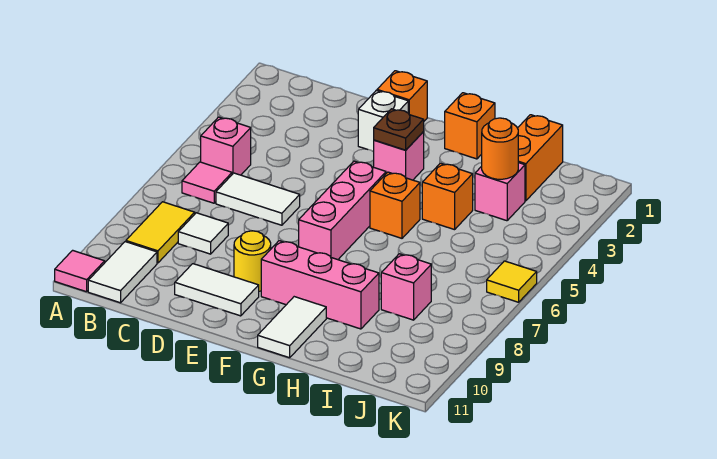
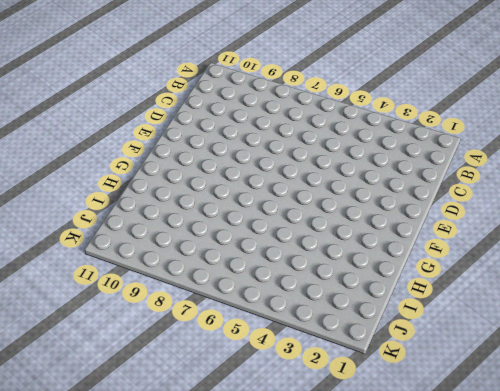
none -> pink 1x1 tile [55,250,105,292]
none -> pink 1x1 brick [201,117,251,175]
none -> pink 1x1 tile [182,162,232,203]

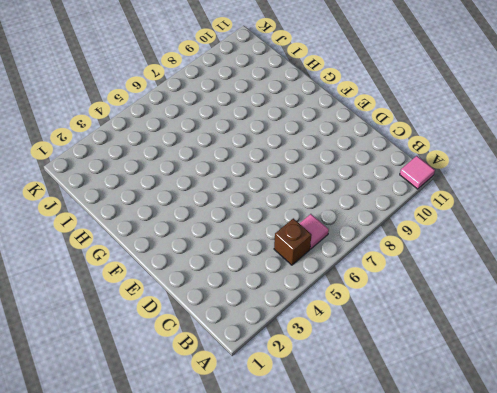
brown 1x1 brick [274,218,312,265] -> pink 1x1 brick [201,117,251,175]
none -> yellow 1x2 tile [126,202,195,263]
none -> white 1x2 tile [88,242,157,303]
none -> white 1x2 tile [216,173,300,225]

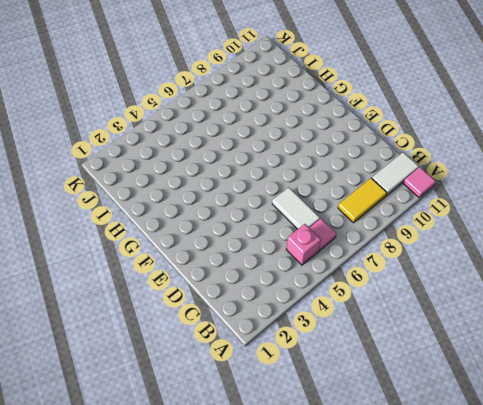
none -> white 1x1 tile [178,213,228,254]
none -> white 1x2 tile [175,264,259,316]
none -> orange 1x1 brick [377,71,427,121]

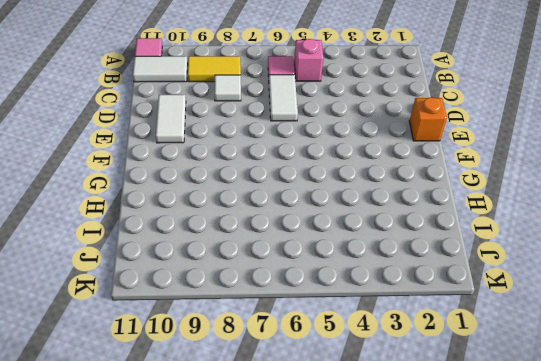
none -> white 1x1 brick [358,90,408,151]
none -> yellow 1x1 round brick [234,231,271,291]
none -> pink 1x1 brick [373,132,424,180]

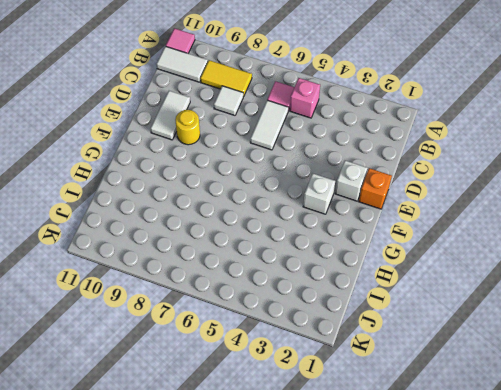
white 1x1 brick [303,174,335,214] -> pink 1x1 brick [373,132,424,180]
none -> pink 1x3 brick [299,161,386,260]
none -> pink 1x3 brick [261,241,379,329]
none -> orange 1x1 brick [445,93,495,159]

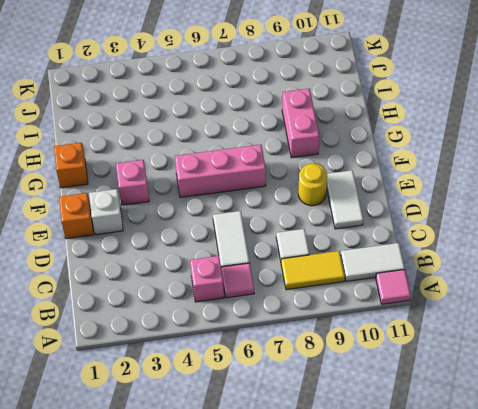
pink 1x2 brick [282,89,319,158] -> pink 1x3 brick [261,241,379,329]
none -> orange 1x1 brick [370,172,420,238]
none -> white 1x2 tile [258,297,326,358]
none -> orange 1x1 brick [422,163,473,230]

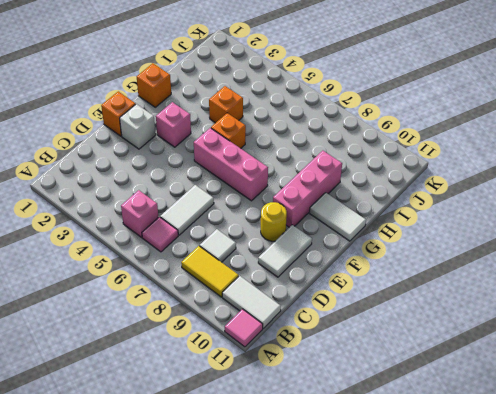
none -> orange 1x2 brick [518,115,563,201]
none -> pink 1x1 brick [475,163,525,221]
none -> pink 1x1 brick [381,254,431,320]

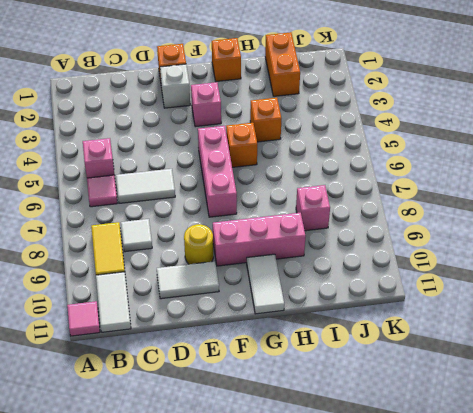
none -> pink 1x1 brick [475,163,525,221]
none -> yellow 1x1 tile [487,261,537,302]
none -> brown 1x1 plate [374,109,424,150]

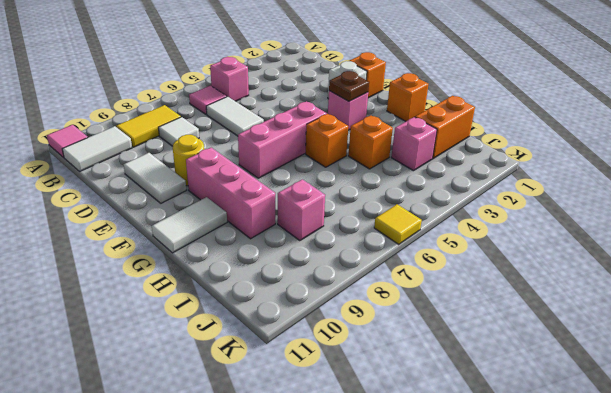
none -> orange 1x1 round brick [482,118,518,179]

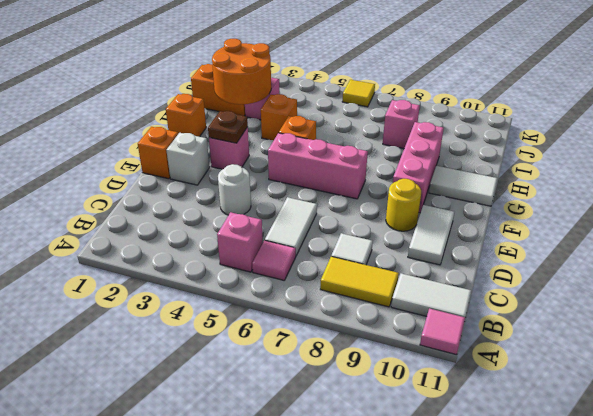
white 1x1 round brick [218,164,251,215] -> none
orange 2x2 round brick [212,39,271,104] -> orange 1x1 round brick [482,118,518,179]

